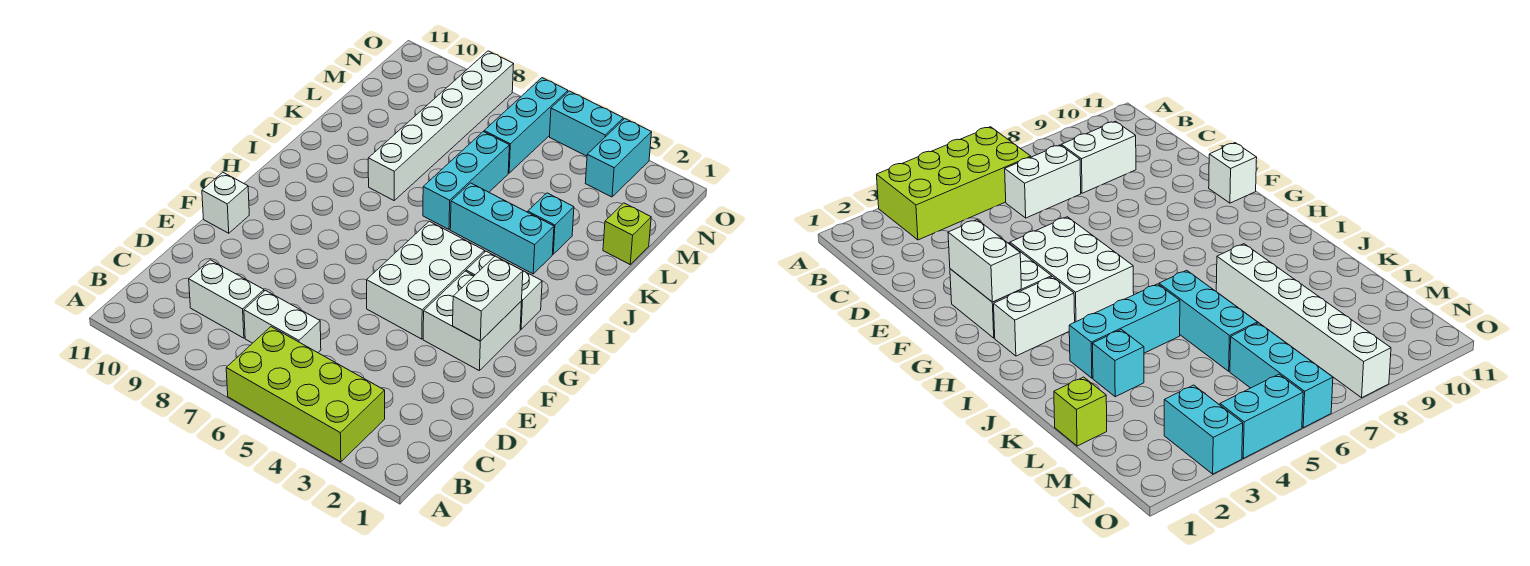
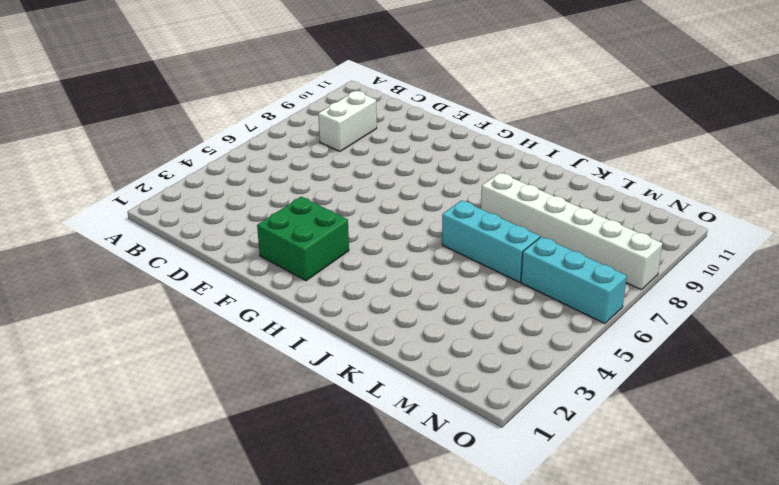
green 2x2 brick [257,197,349,281] -> white 2x2 brick [423,271,522,370]
none -> lime 2x4 brick [226,327,385,462]
none -> white 1x2 brick [244,291,321,353]
none -> white 2x3 brick [367,221,485,339]

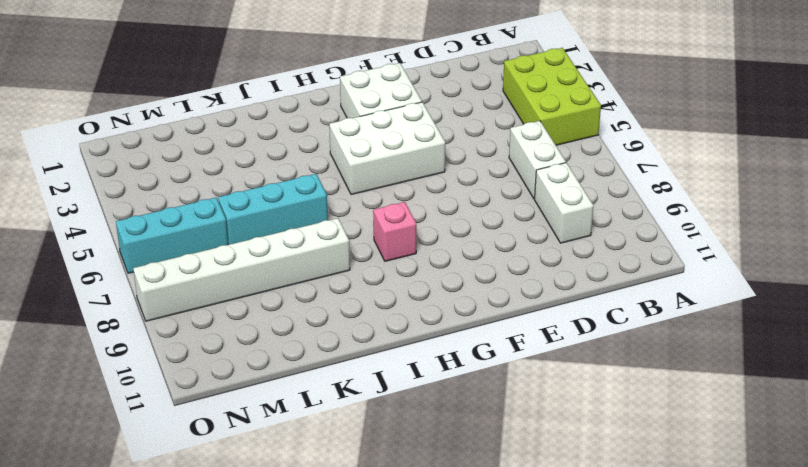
lime 2x3 brick [503,48,601,145] -> lime 2x4 brick [226,327,385,462]
pink 1x1 brick [373,202,416,261] -> none
none -> white 1x1 brick [202,172,249,233]
none -> white 1x2 brick [466,251,542,329]
none -> cyan 1x3 brick [450,183,554,274]

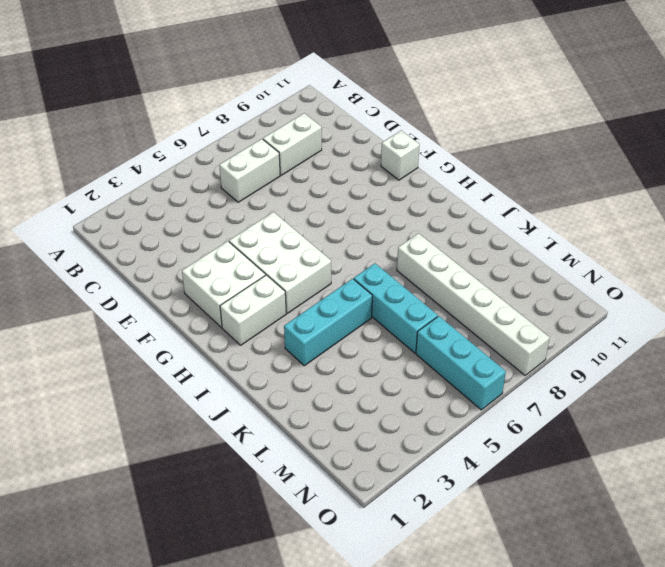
none -> lime 2x4 brick [226,327,385,462]
none -> cyan 1x1 brick [528,193,574,254]
none -> lime 1x1 brick [603,203,651,264]

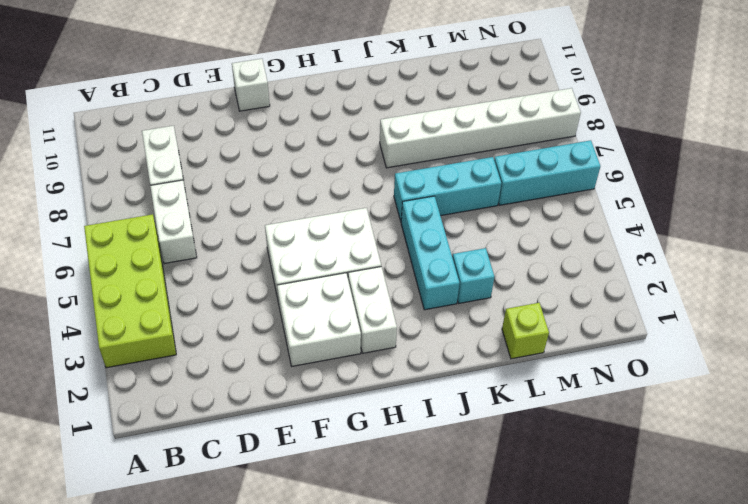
none -> cyan 1x2 brick [585,119,652,197]
none -> cyan 1x2 brick [550,91,623,156]
none -> white 1x2 brick [453,256,523,341]

